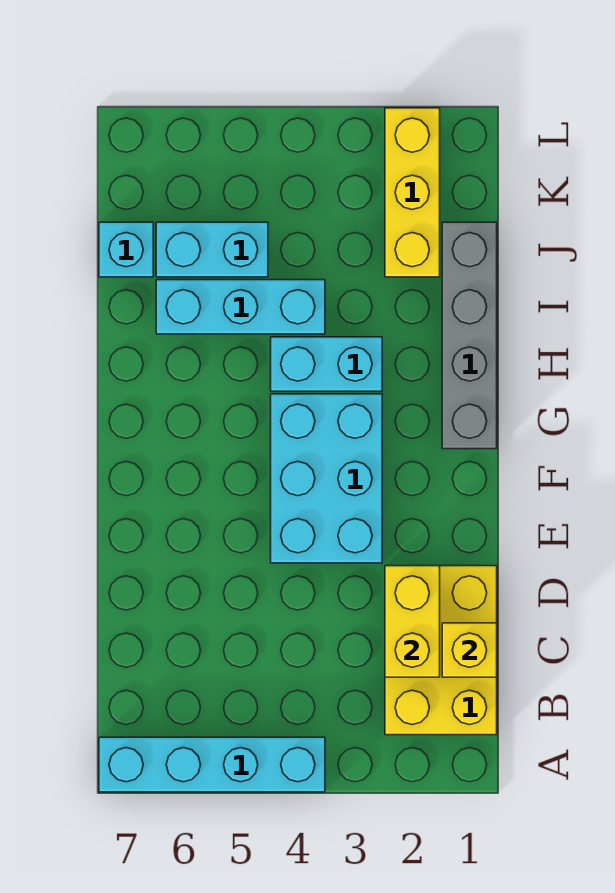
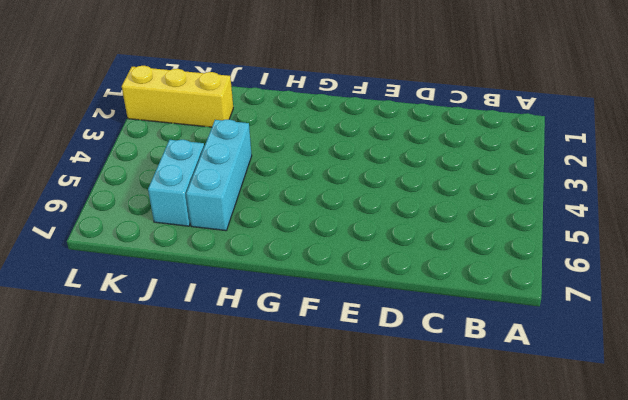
none -> cyan 1x4 brick [99,737,325,792]
none -> yellow 2x3 brick [385,566,497,735]

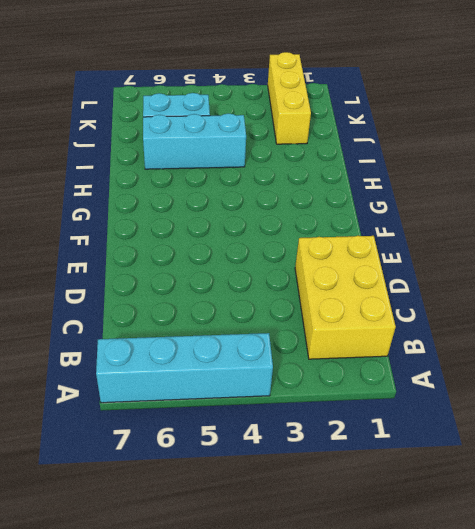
none -> cyan 2x3 brick [271,394,382,563]
none -> grey 1x4 brick [442,222,497,449]

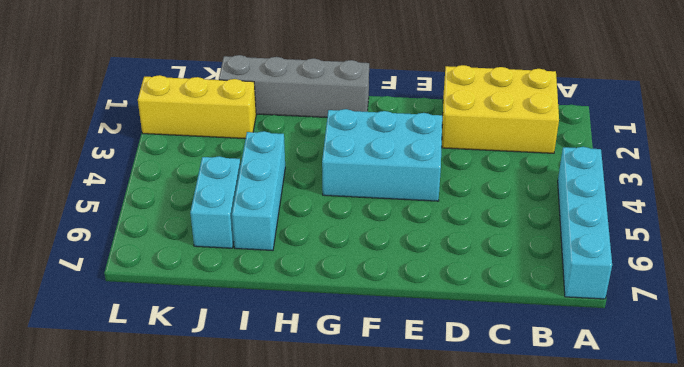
none -> cyan 1x2 brick [271,337,382,391]
none -> cyan 1x1 brick [99,222,153,277]

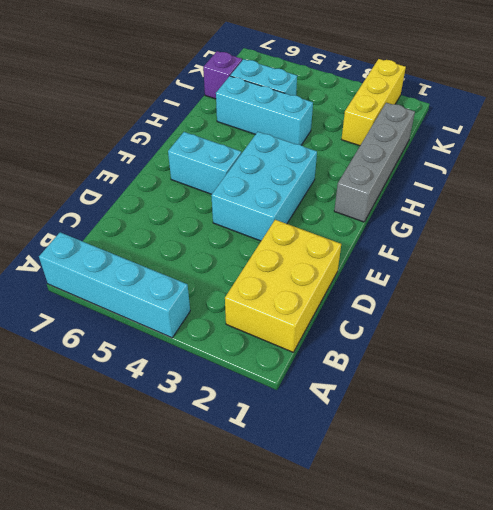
cyan 1x2 brick [168,132,241,194] -> cyan 1x2 brick moved to [271,337,382,391]
purple 1x1 brick [203,51,242,99] -> cyan 1x1 brick [99,222,153,277]
none -> yellow 1x1 brick [442,623,497,677]
none -> yellow 1x2 brick [385,566,440,677]

